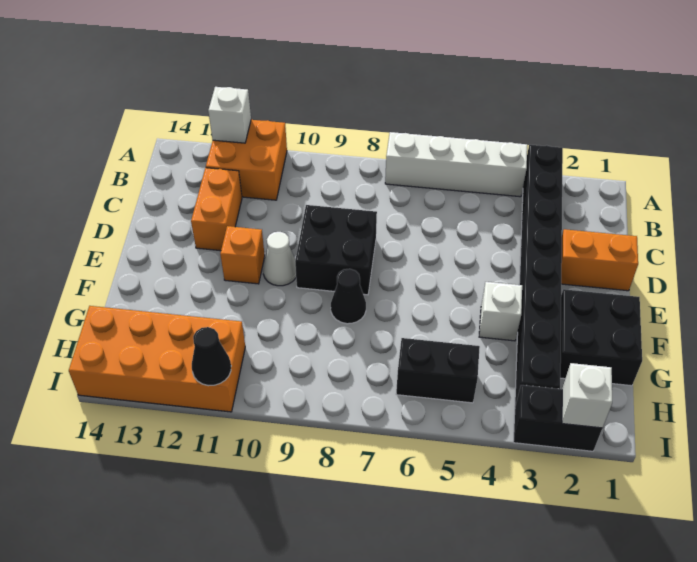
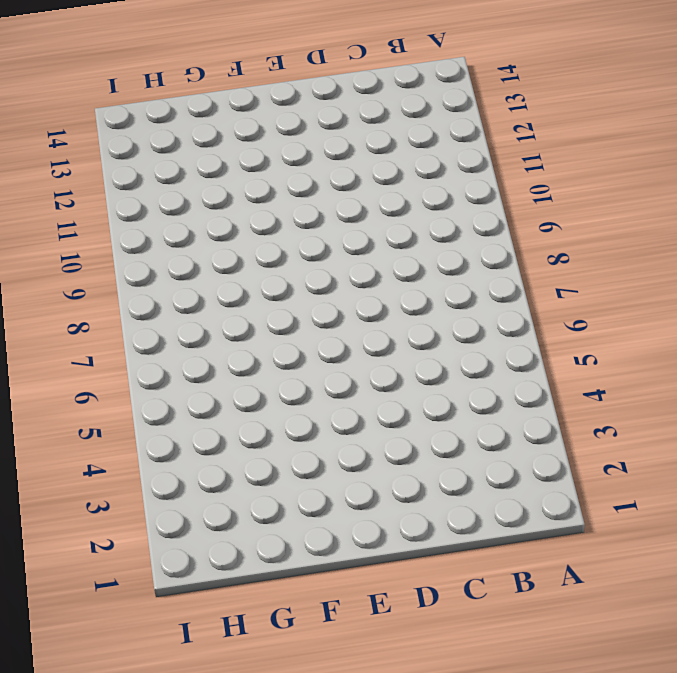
none -> black 1x8 brick [515,145,563,406]
none -> white 1x4 brick [385,132,527,197]
none -> orange 2x2 brick [206,120,287,200]

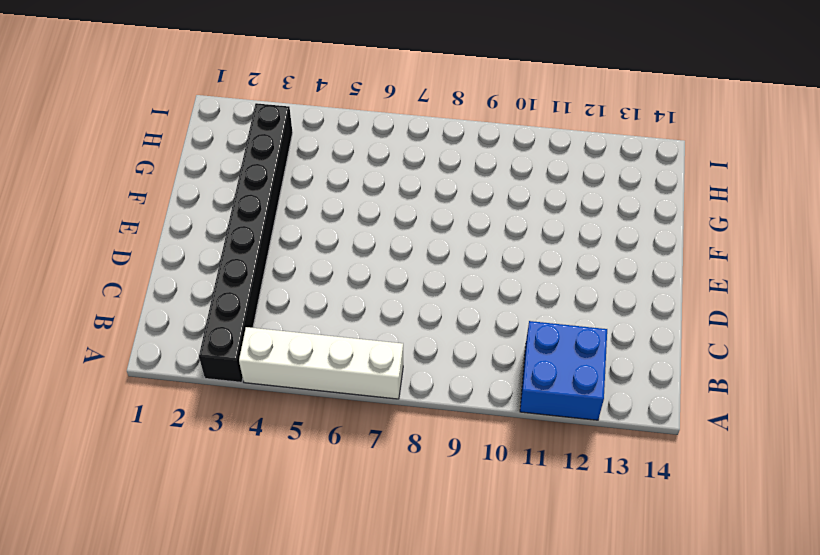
blue 2x2 brick [520,321,607,420] -> orange 2x2 brick [206,120,287,200]
none -> orange 1x2 brick [191,168,242,251]
none -> orange 1x2 brick [561,229,638,291]
none -> black 2x2 brick [295,205,377,295]

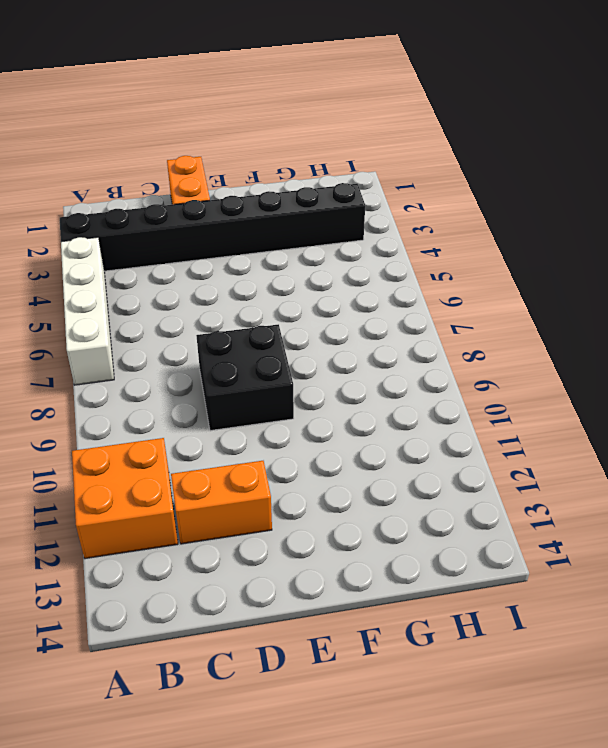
none -> white 1x1 cone [263,232,296,286]
none -> orange 1x1 brick [220,226,265,284]
none -> black 2x2 brick [560,289,642,386]

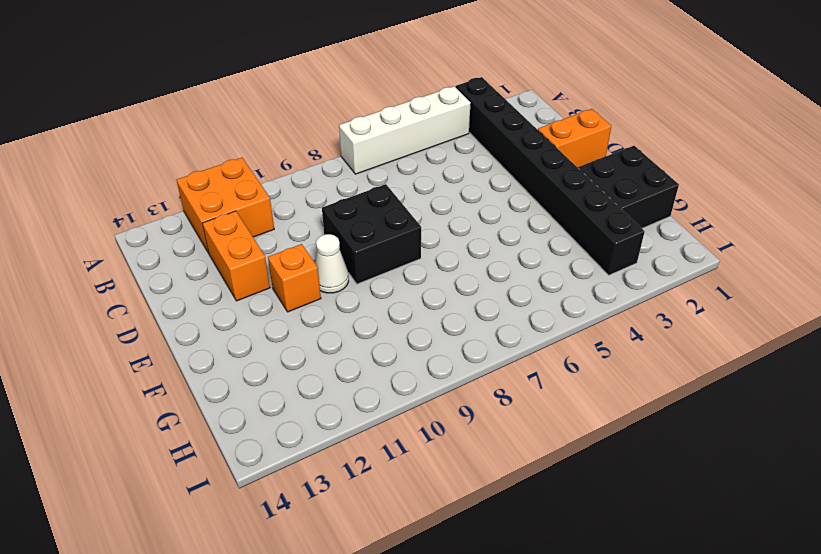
none -> white 1x1 brick [479,282,522,341]
none -> black 1x1 cone [331,269,366,324]
none -> black 1x2 brick [396,338,480,403]

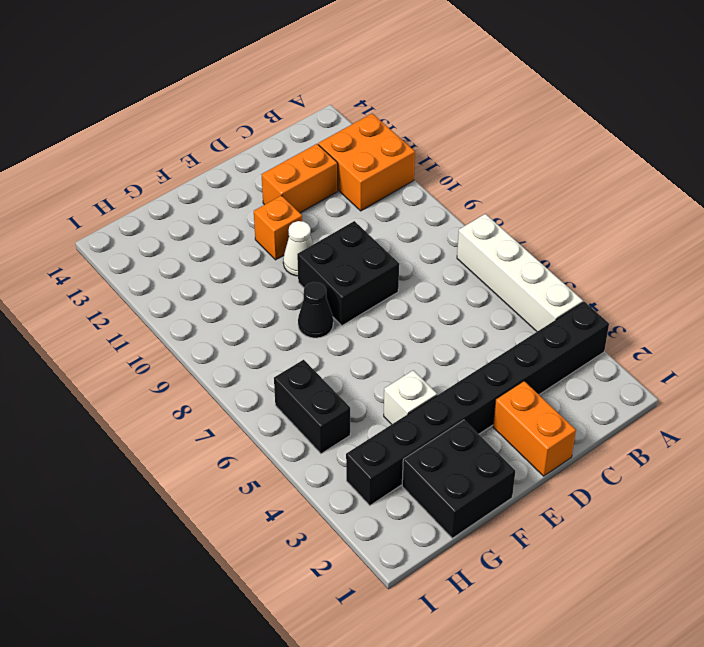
none -> orange 2x4 brick [69,306,245,412]
none -> black 1x2 brick [513,385,602,451]
none -> white 1x1 brick [208,87,251,143]

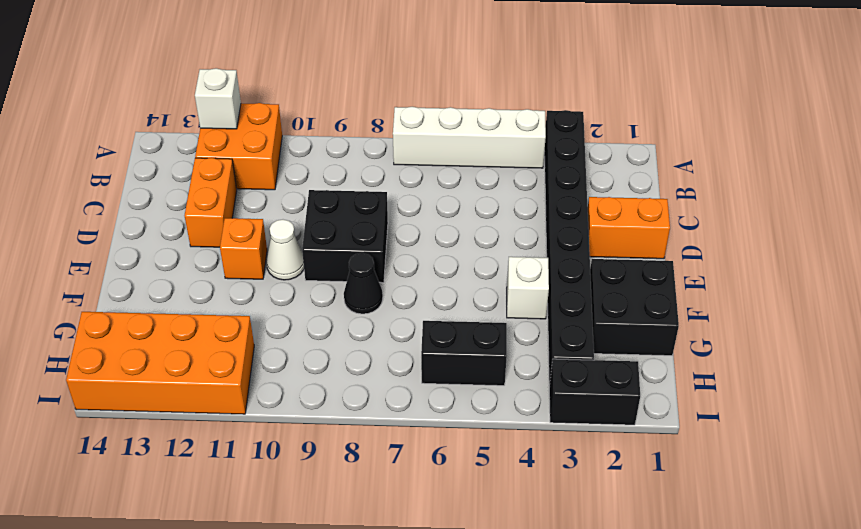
none -> white 1x1 brick [562,363,612,428]
none -> black 1x1 cone [192,327,231,386]

